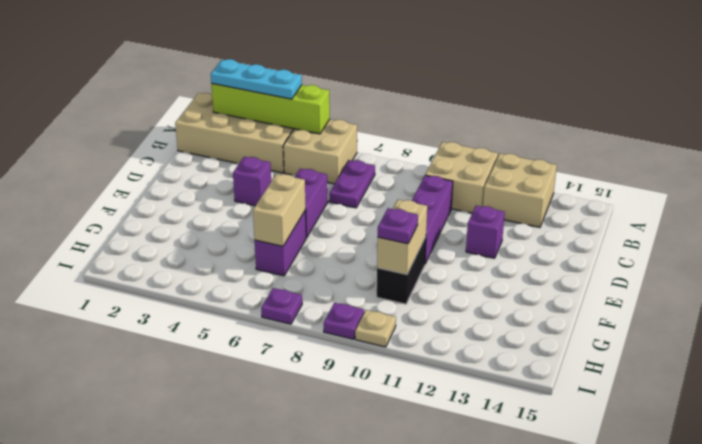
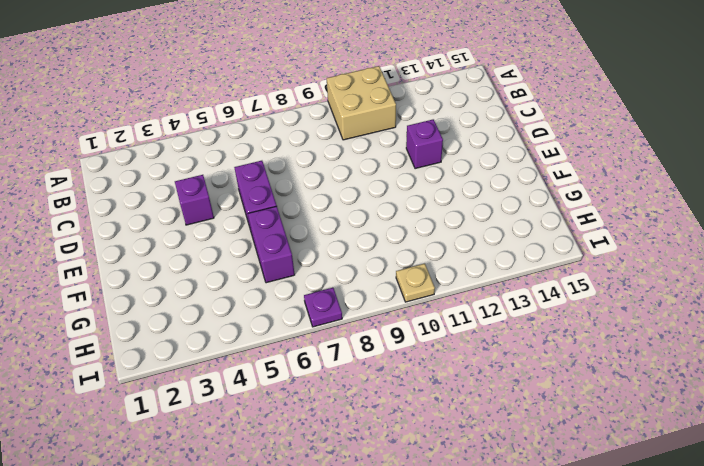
none -> tan 2x4 brick [175,93,294,173]
none -> tan 2x2 brick [283,119,357,184]
none -> tan 2x2 brick [483,153,557,227]

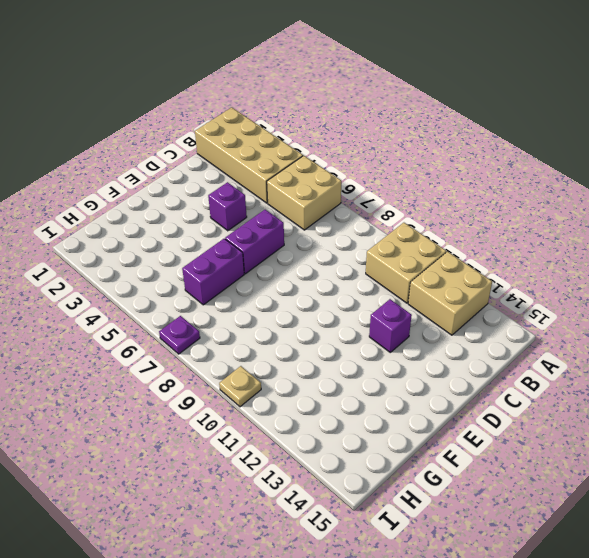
none -> purple 1x2 plate [329,160,375,208]
none -> purple 1x3 brick [412,175,453,263]
none -> black 1x2 brick [377,237,426,304]

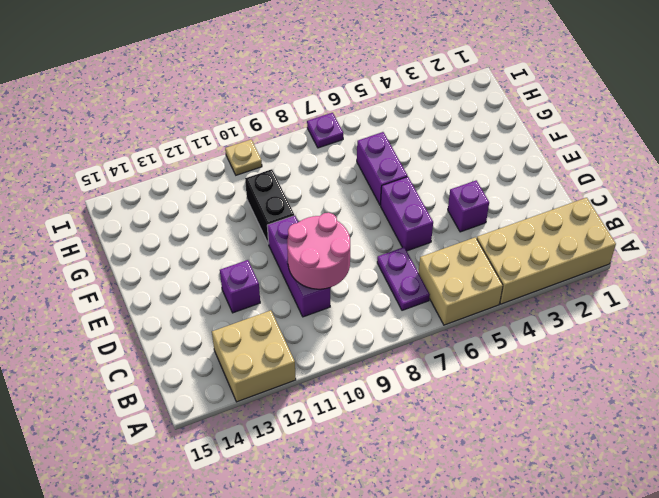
pink 2x2 round brick [287,213,350,289] -> none
none -> tan 2x2 brick [426,142,498,213]
none -> purple 1x1 plate [324,303,364,339]
none -> lime 1x4 brick [211,84,330,134]

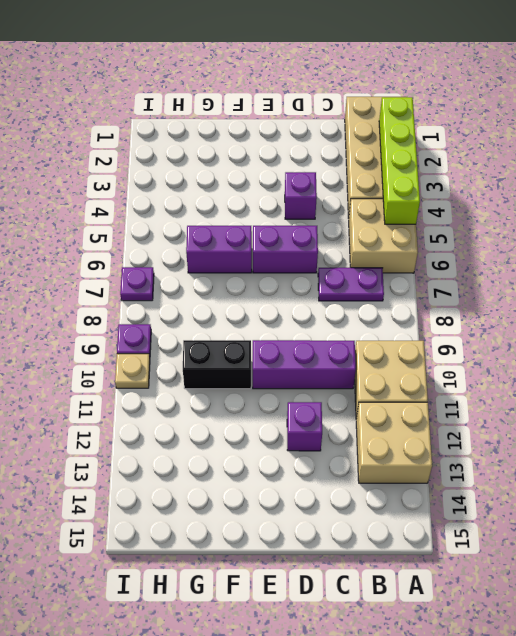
none -> tan 1x2 brick [253,174,306,246]
none -> tan 1x2 brick [377,200,427,274]
none -> cyan 1x3 plate [211,59,302,99]

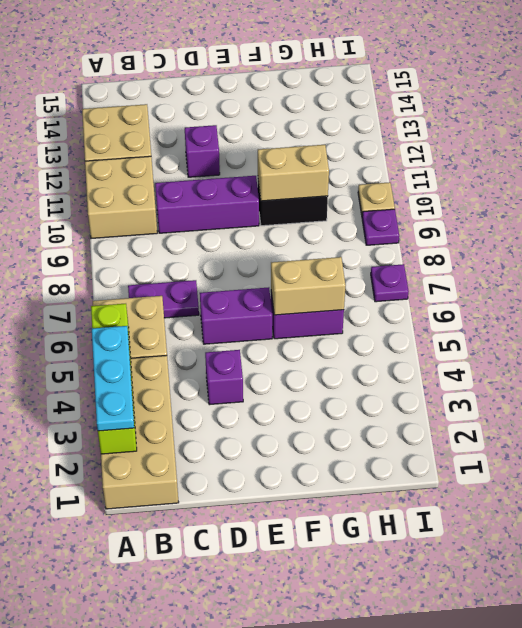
none -> purple 1x1 plate [378,208,418,244]

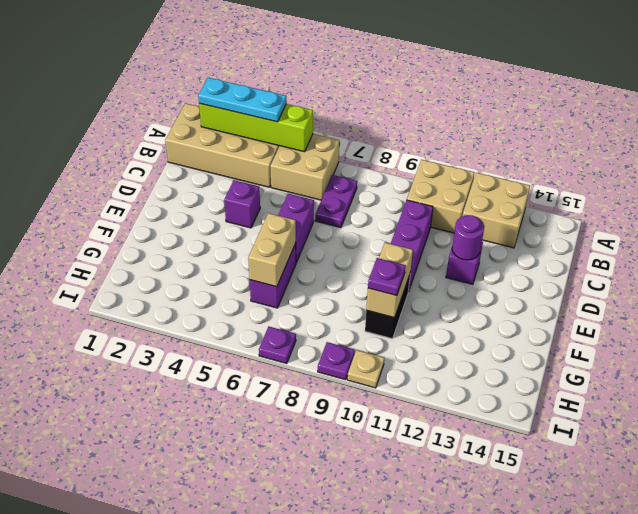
purple 1x1 round brick [452,215,484,260] -> none

